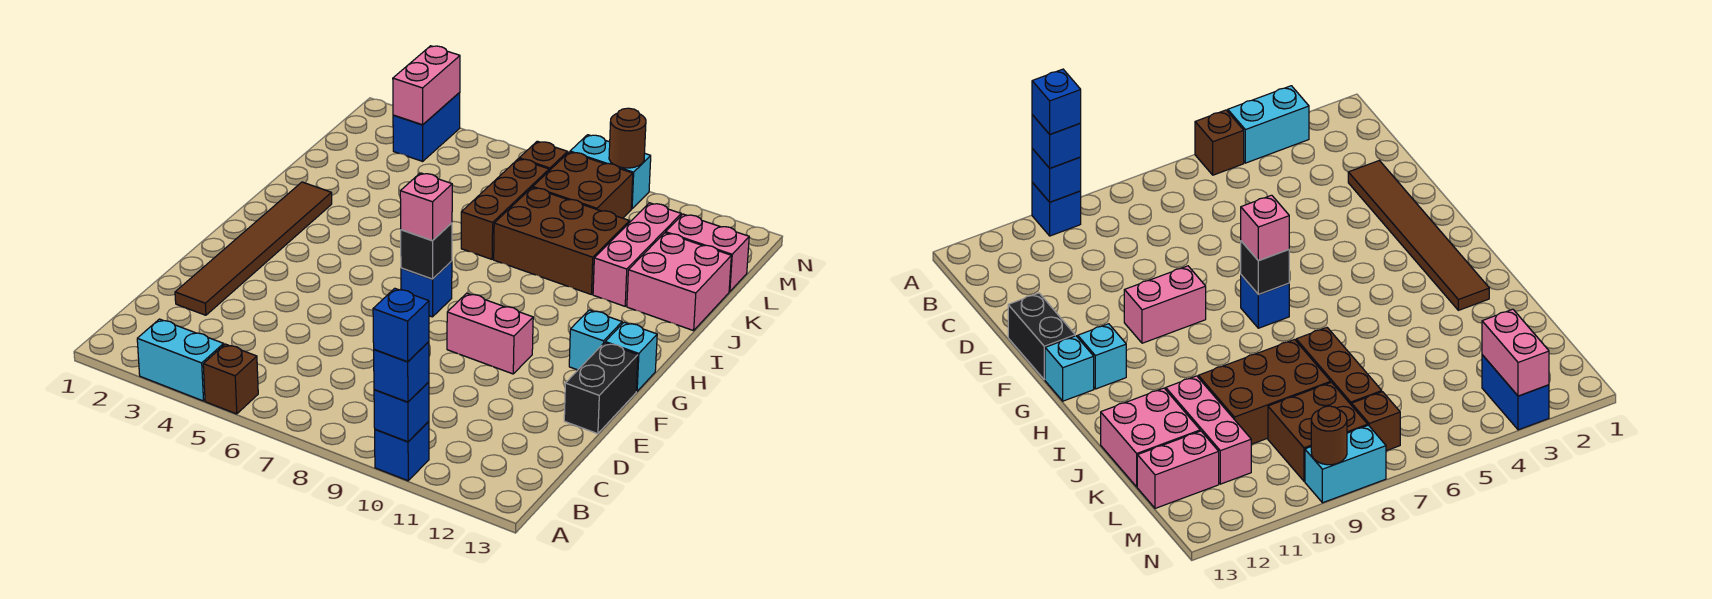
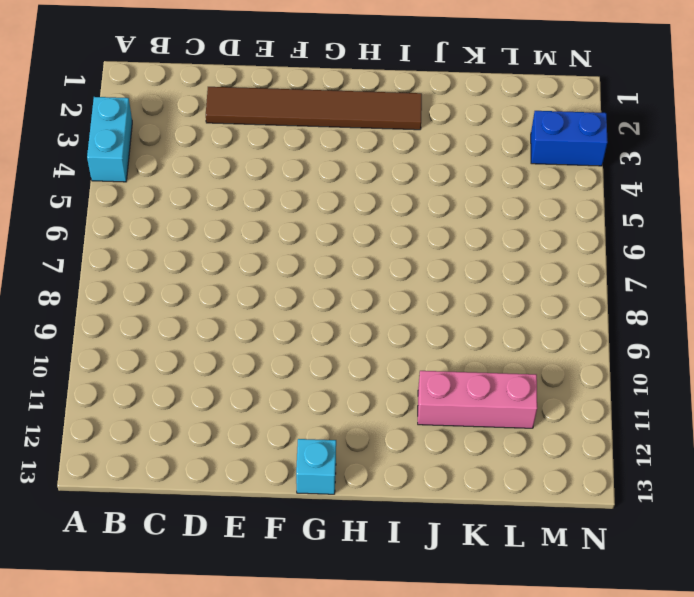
none -> brown 1x1 brick [203,344,258,414]
none -> blue 1x1 brick [375,421,429,481]
none -> black 1x2 brick [564,343,638,434]

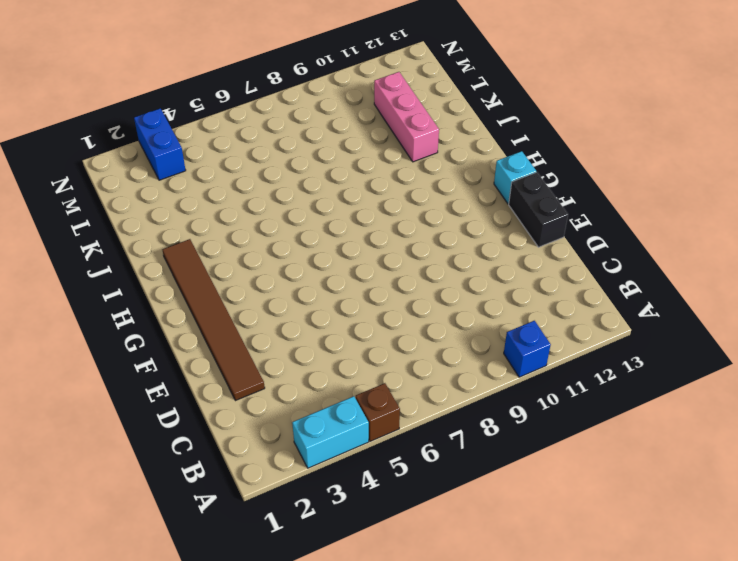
none -> pink 1x2 brick [447,293,533,374]
none -> blue 1x1 brick [401,261,452,317]
none -> cyan 1x1 brick [569,310,622,370]

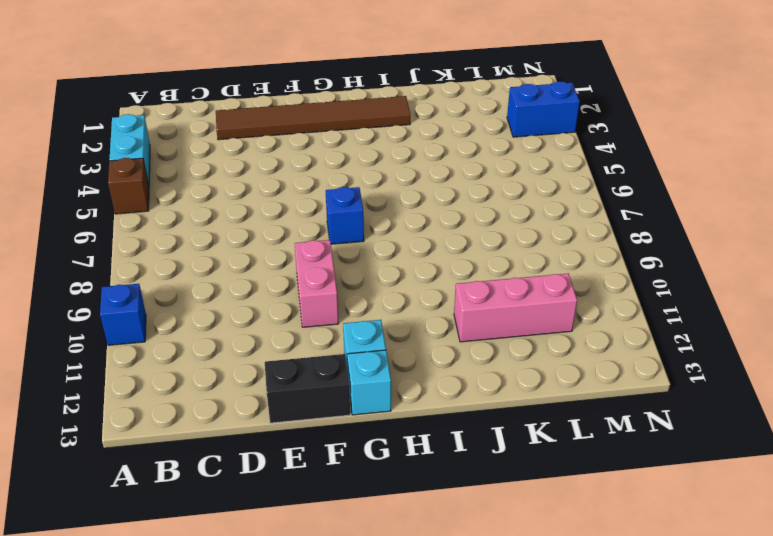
none -> brown 1x3 brick [461,159,549,259]
none -> brown 2x3 brick [494,187,629,294]
none -> pink 2x2 brick [627,233,731,331]

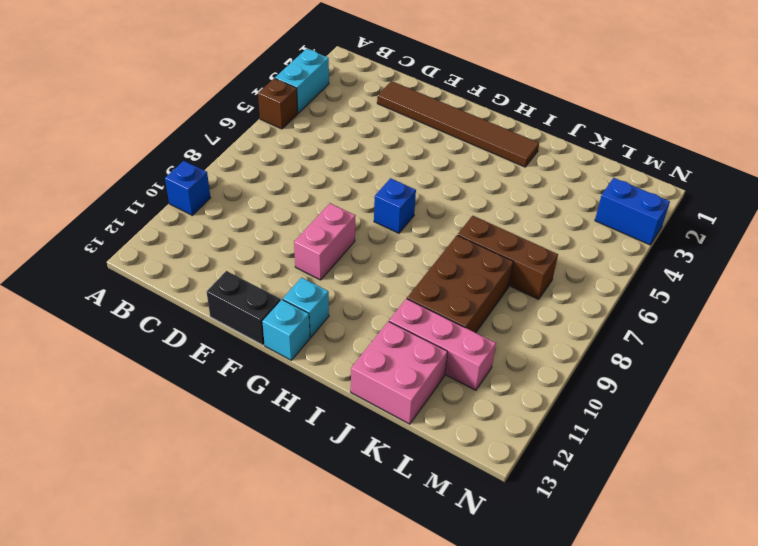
none -> brown 2x2 brick [533,152,633,218]
none -> pink 1x2 brick [666,214,749,292]
none -> brown 1x1 brick [519,141,568,171]

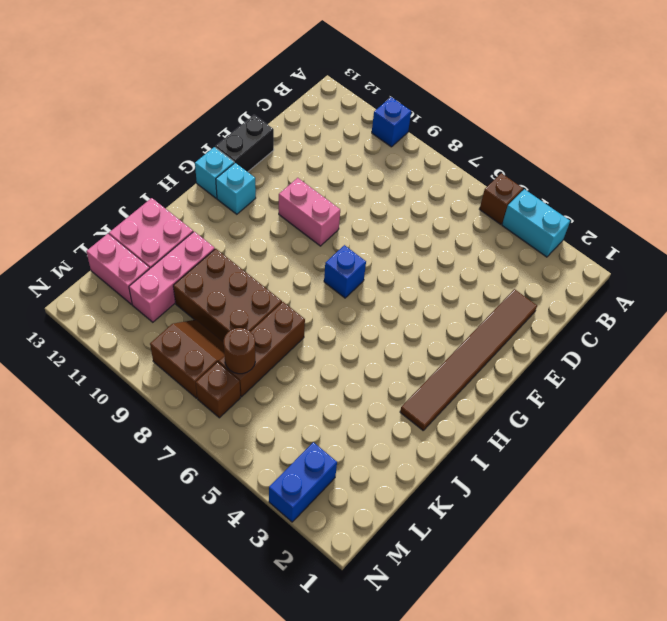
brown 1x1 round brick [224,328,255,374] -> brown 1x1 round brick moved to [609,108,646,168]
brown 2x2 slope [150,320,225,398] -> brown 2x2 brick [533,152,633,218]
none -> cyan 1x2 brick [570,135,651,209]
none -> blue 1x1 brick [374,382,429,442]
none -> black 1x1 brick [401,223,452,279]

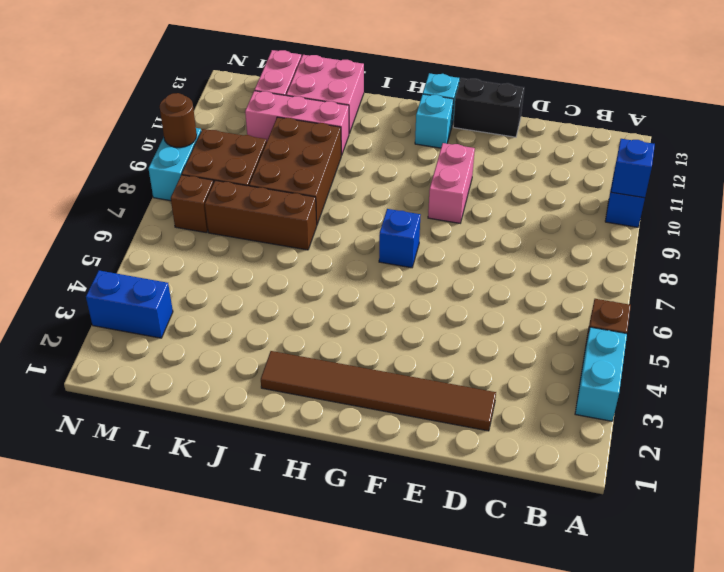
none -> black 1x1 brick [401,223,452,279]
none -> pink 1x2 brick [393,46,460,125]
none -> blue 1x1 brick [374,342,429,402]

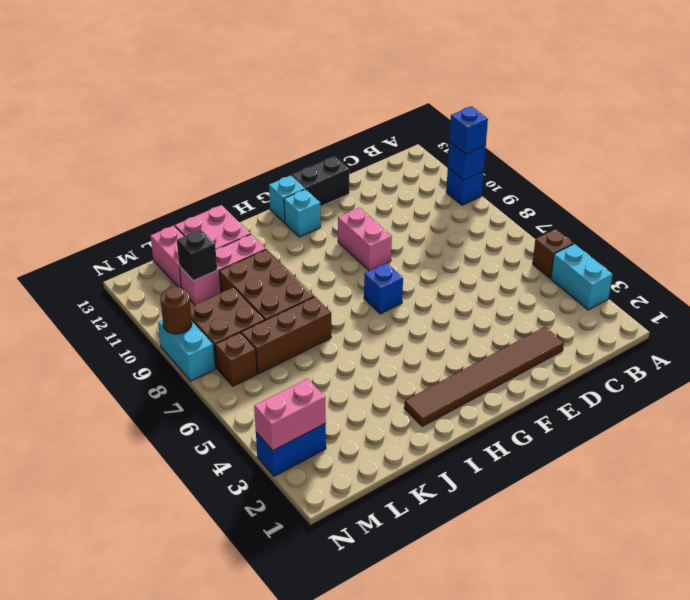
black 1x1 brick [177,229,217,281] -> black 1x1 brick moved to [401,223,452,279]
none -> pink 1x1 brick [400,173,452,240]
none -> blue 1x1 brick [373,288,429,362]

